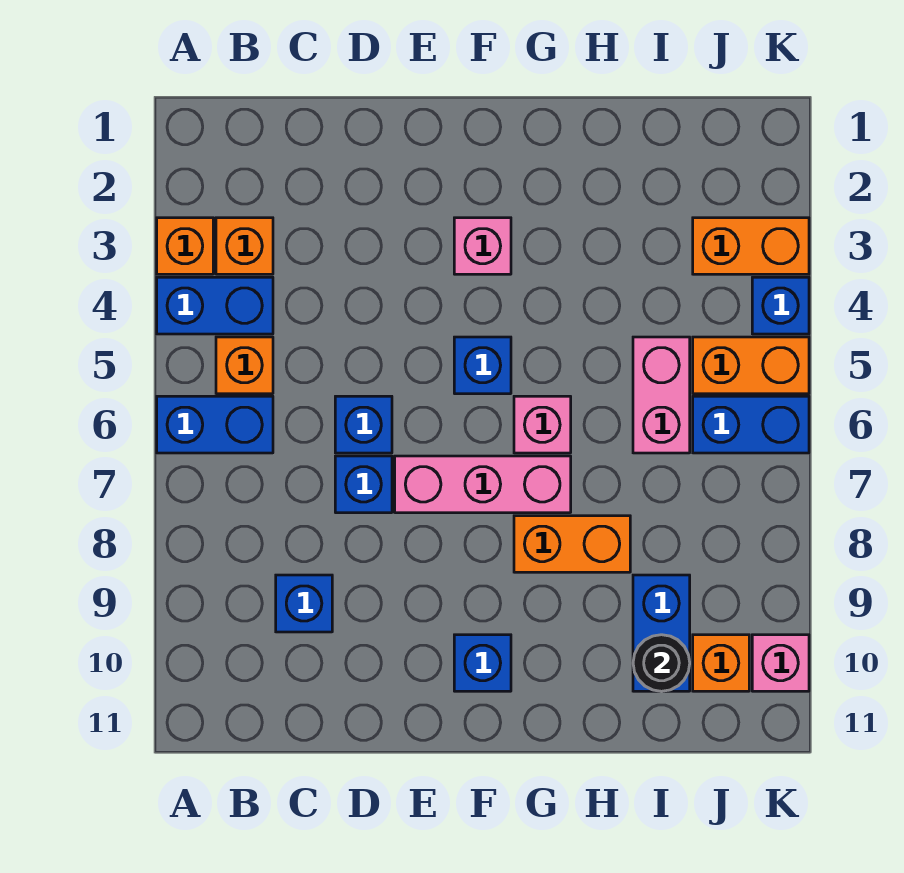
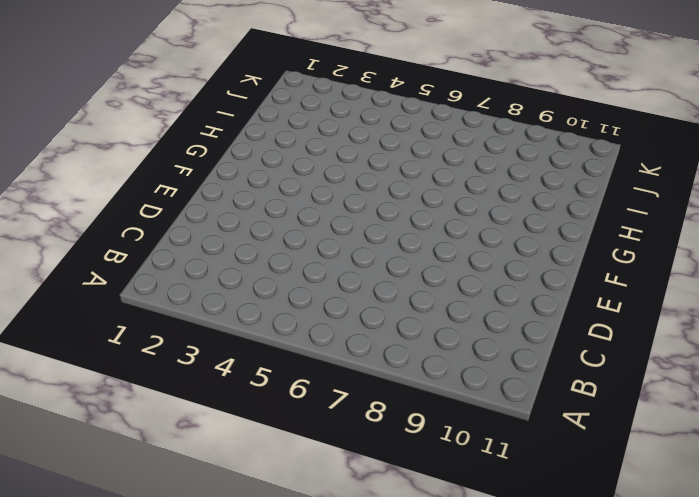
none -> orange 1x1 brick [157,218,213,274]
none -> blue 1x2 brick [157,277,273,334]
none -> blue 1x2 brick [157,396,273,453]

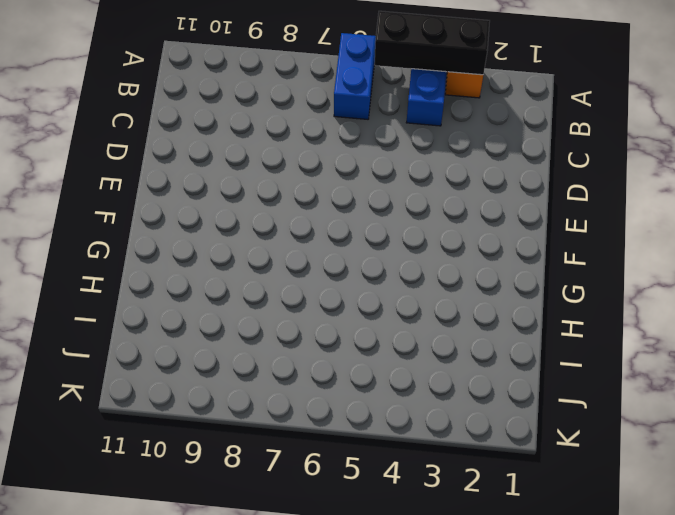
black 1x3 brick [375,11,490,75] -> none
none -> orange 1x1 brick [216,218,273,274]
none -> orange 1x1 brick [216,337,273,394]
none -> blue 1x1 brick [276,575,332,632]

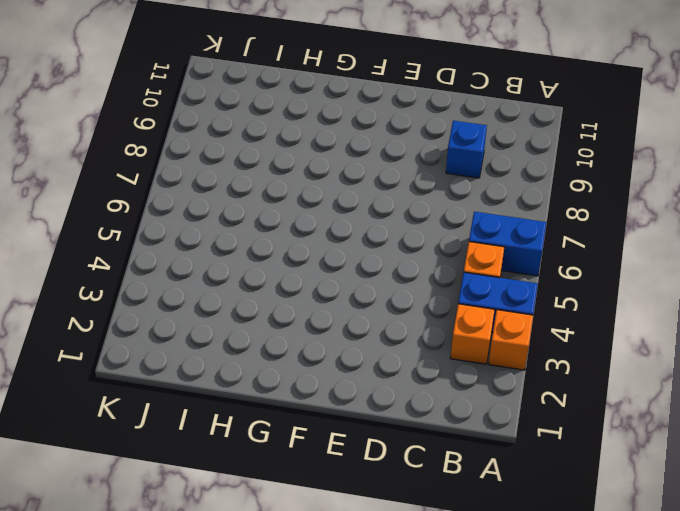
none -> blue 1x1 brick [335,396,392,453]
none -> blue 1x1 brick [335,456,392,513]
none -> pink 1x3 brick [395,456,571,513]

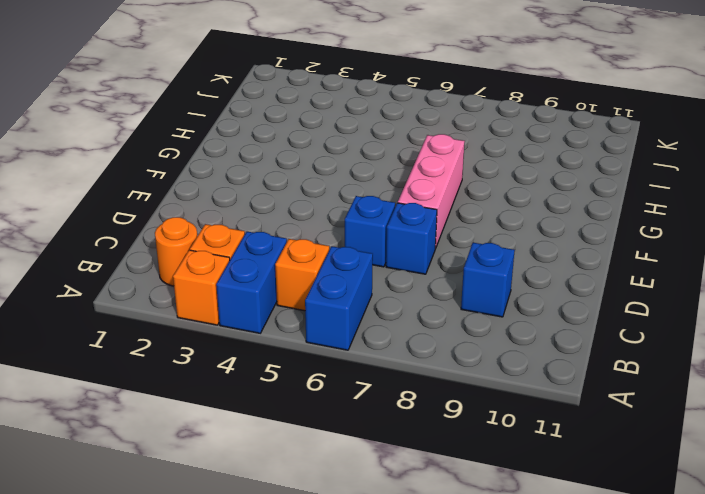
orange 1x1 round brick [155,217,197,286] -> none
none -> pink 1x1 brick [454,218,511,274]
none -> blue 1x1 brick [454,337,511,394]
none -> blue 1x1 brick [454,635,511,691]

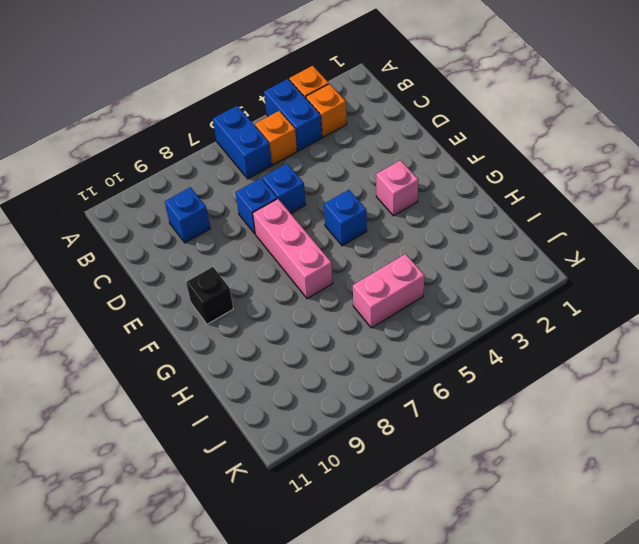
black 1x1 brick [186,267,233,324] -> blue 1x1 brick [454,635,511,691]
none -> pink 1x1 brick [514,396,571,453]
none -> orange 1x2 brick [514,516,630,572]
none -> blue 1x2 brick [633,575,690,691]

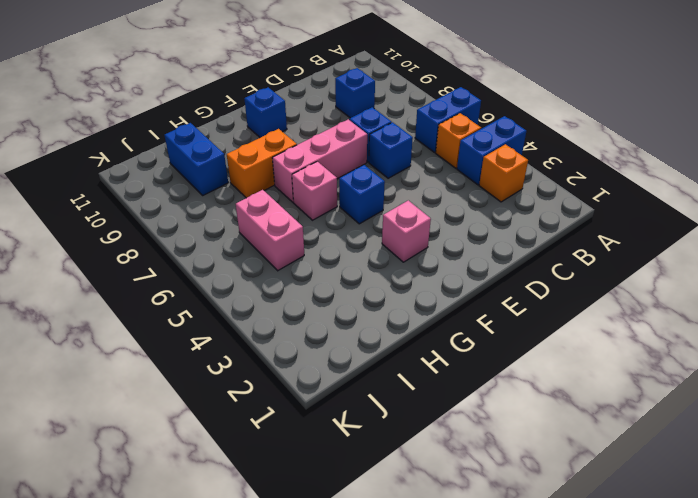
none -> orange 1x1 brick [157,218,213,274]
none -> orange 1x2 brick [693,218,809,274]
none -> orange 1x2 brick [693,337,809,394]

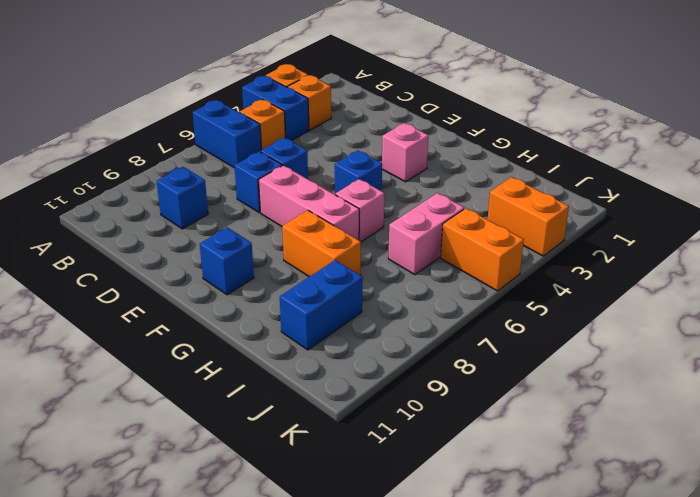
none -> blue 1x2 brick [693,396,809,453]
none -> orange 1x1 brick [693,635,749,691]
none -> blue 1x1 brick [752,277,809,334]

